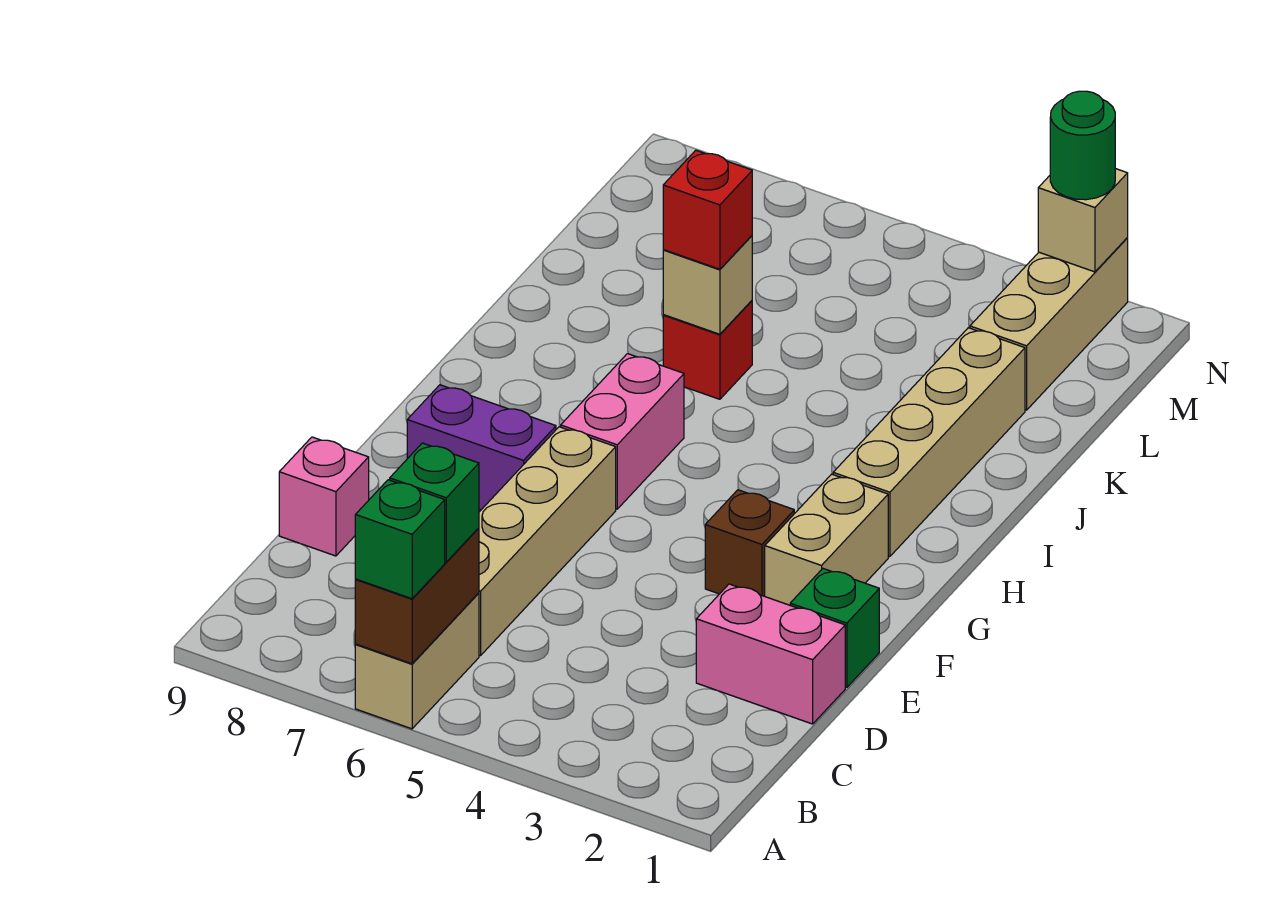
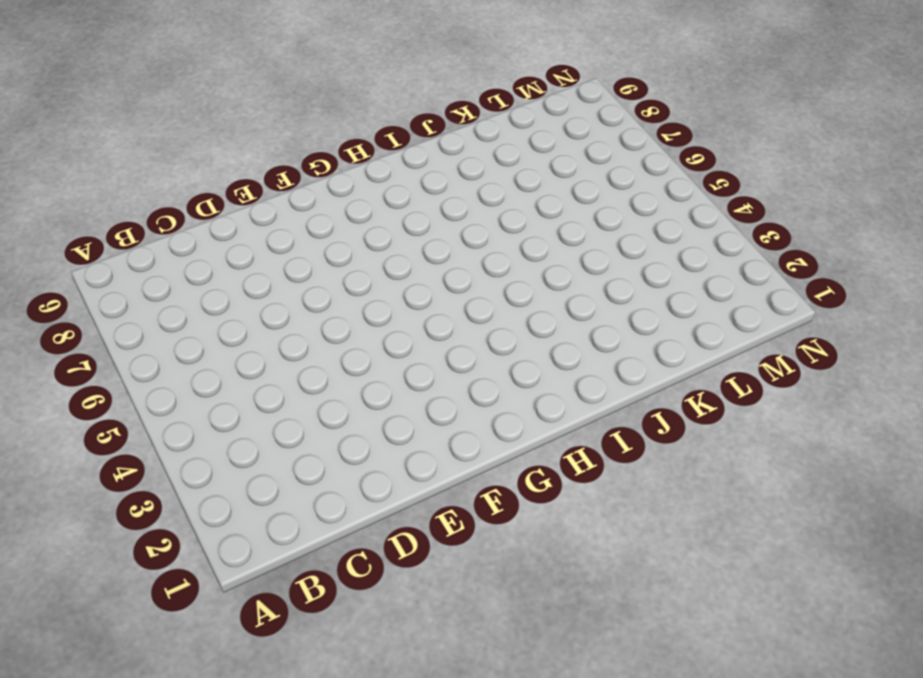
none -> tan 1x2 brick [355,593,479,729]
none -> tan 1x4 brick [479,427,616,656]
none -> pink 1x2 brick [696,584,845,724]

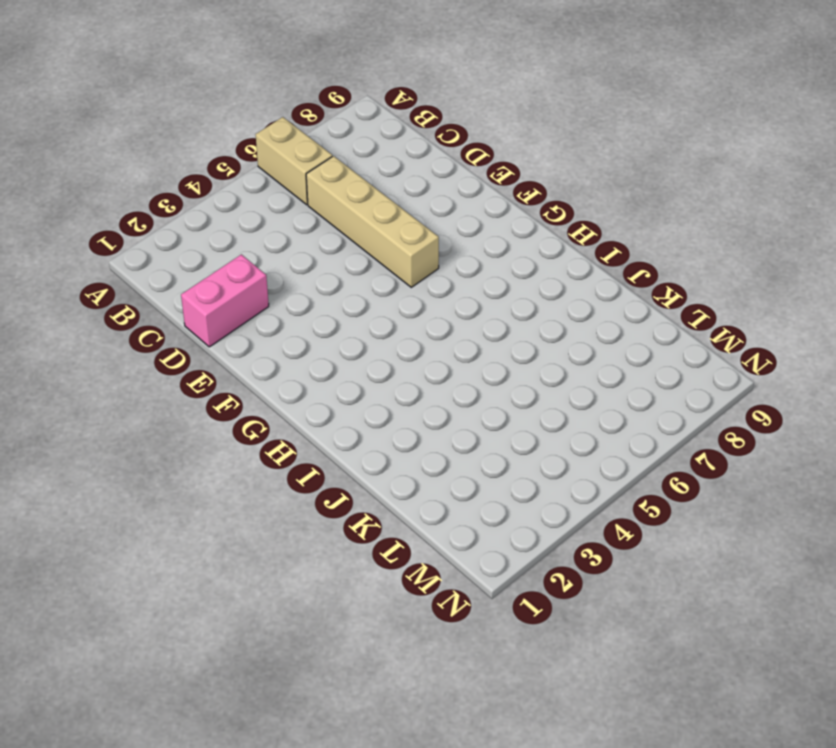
none -> pink 1x1 brick [279,437,369,556]
none -> green 1x1 brick [790,569,879,687]
none -> tan 1x2 brick [765,474,888,605]

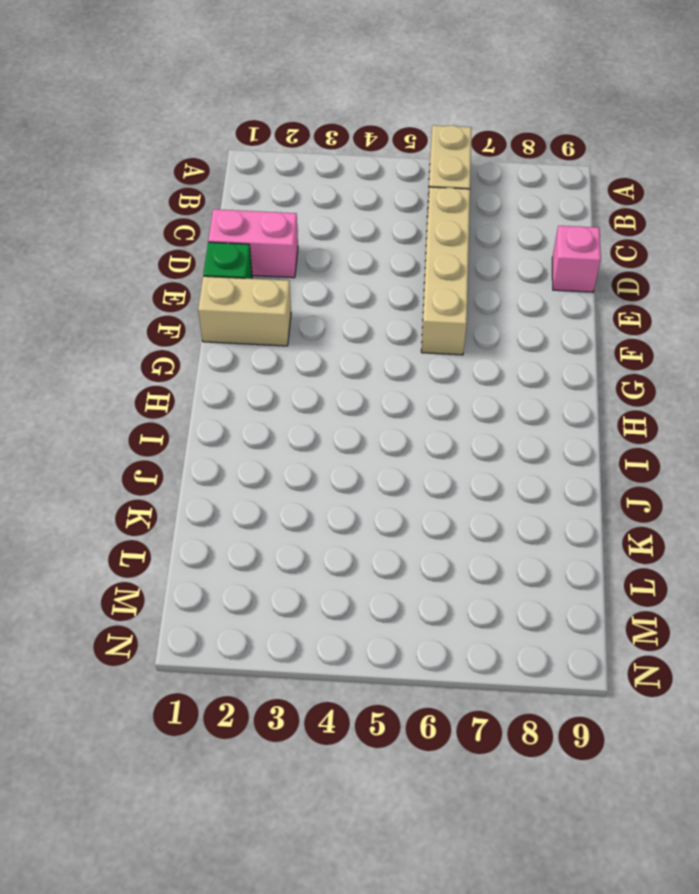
tan 1x2 brick [198,276,291,346] -> tan 1x2 brick turned to [765,474,888,605]
none -> brown 1x1 brick [705,490,794,596]
none -> purple 1x2 brick [407,385,556,510]
none -> pink 1x2 brick [561,354,684,509]

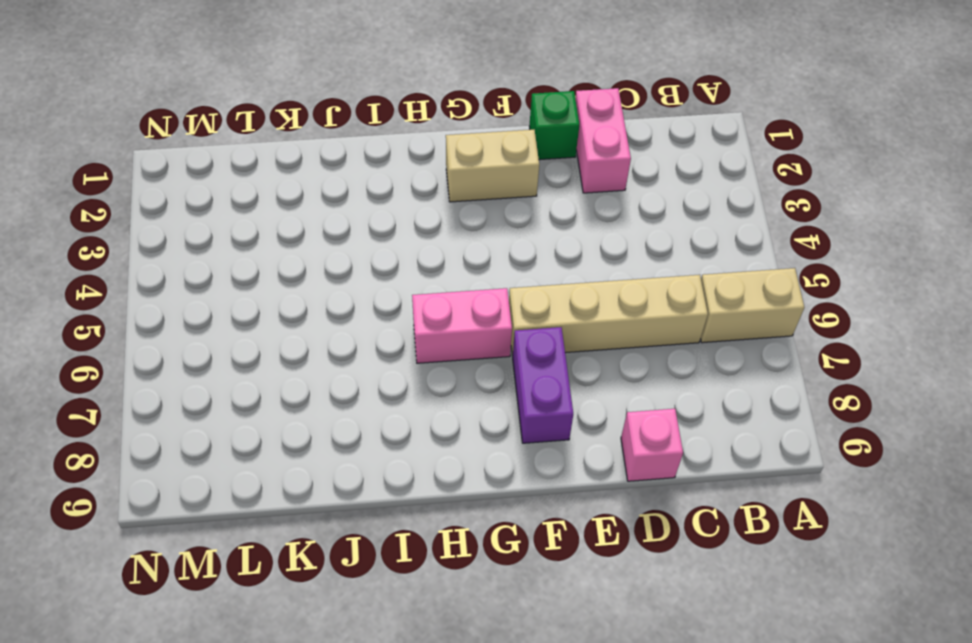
none -> brown 1x1 brick [705,490,794,596]
none -> tan 1x4 brick [833,328,1025,557]
none -> red 1x1 brick [663,301,752,399]

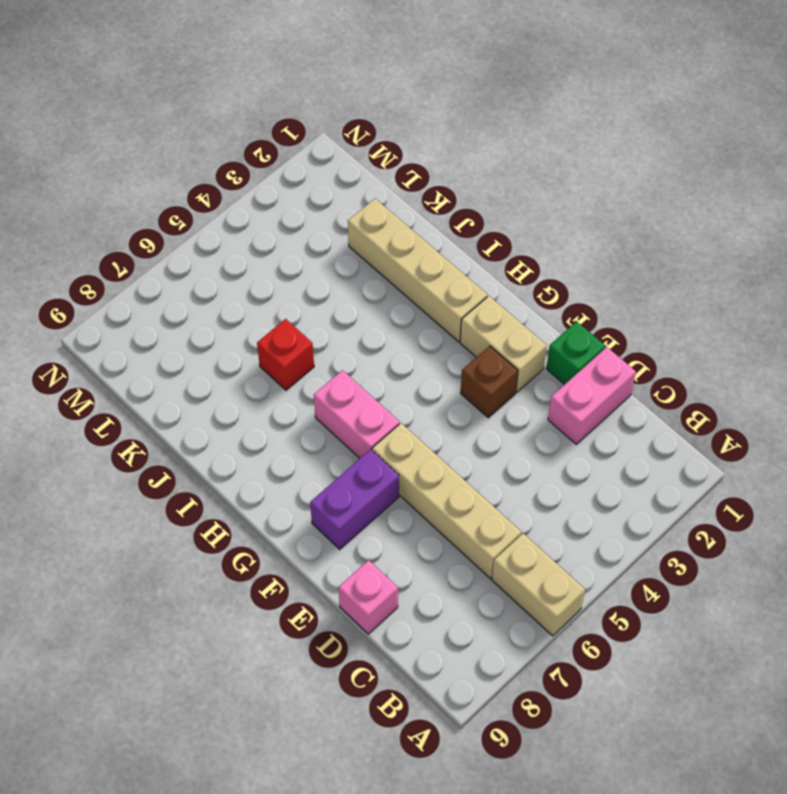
none -> tan 1x3 brick [970,238,1128,410]
none -> brown 1x2 brick [355,528,479,664]
none -> tan 1x1 brick [663,236,752,334]

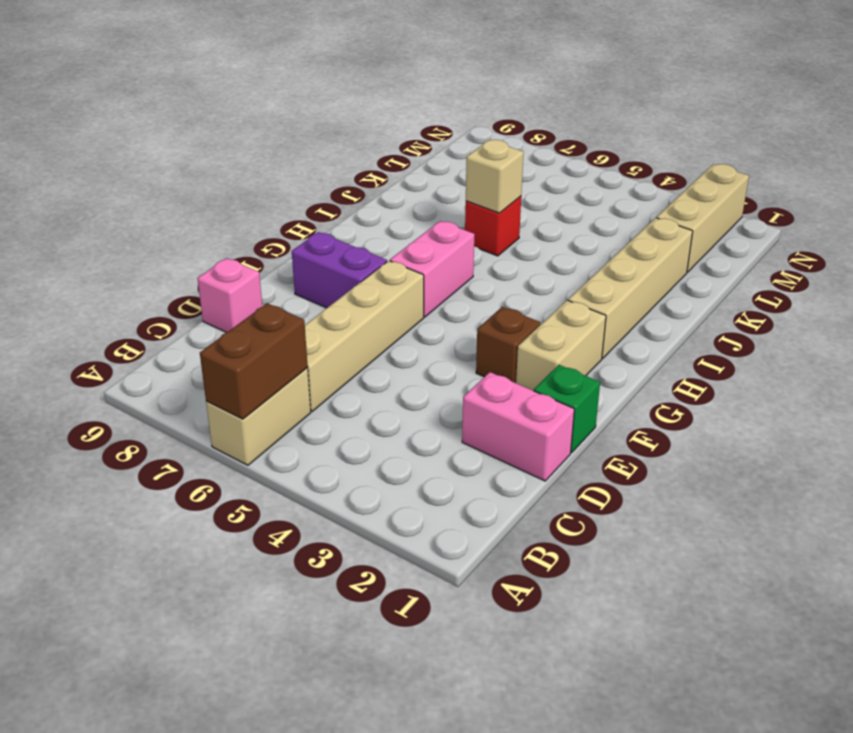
none -> tan 1x1 brick [1038,169,1128,272]
none -> green 1x1 brick [355,480,445,599]
none -> green 1x1 brick [390,443,479,562]

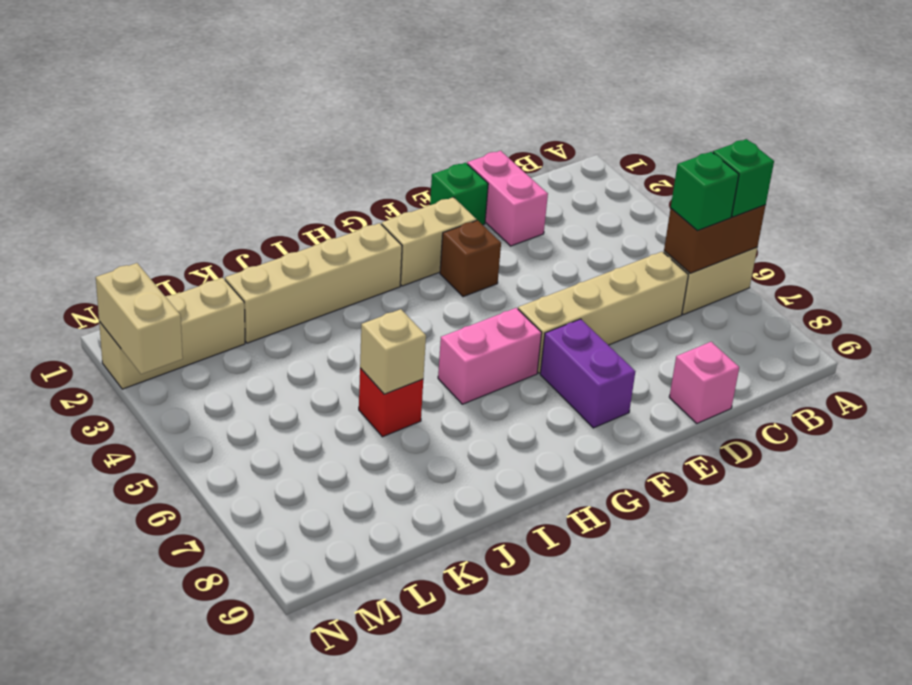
tan 1x2 brick [96,263,183,374] -> tan 1x1 brick [1038,169,1128,272]
none -> red 1x1 brick [663,150,752,269]
none -> green 1x1 round brick [1050,91,1115,200]

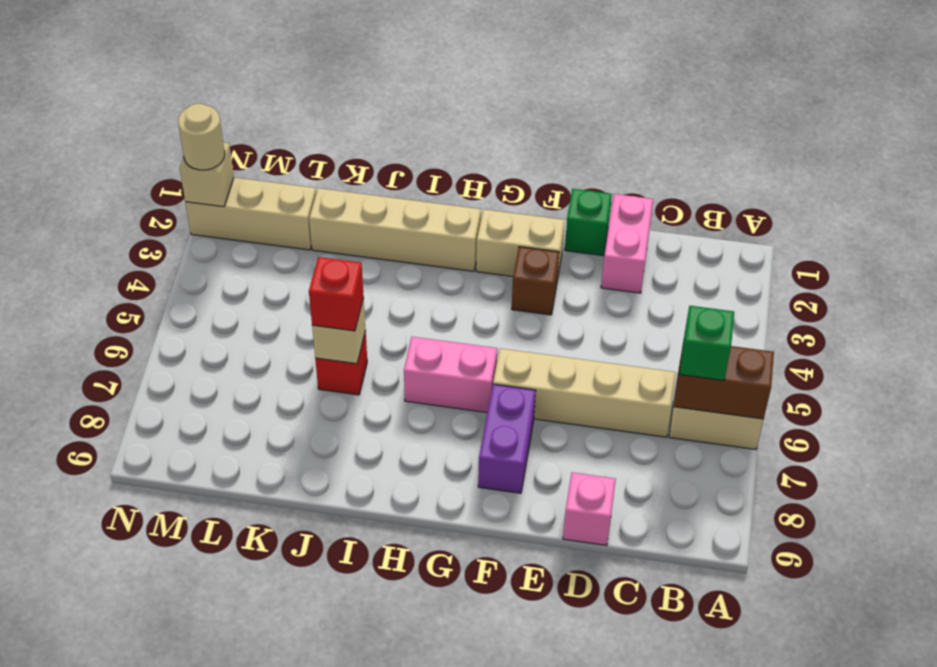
tan 1x1 round brick [178,104,225,170] -> green 1x1 round brick [1050,91,1115,200]
none -> green 1x1 brick [355,480,445,599]

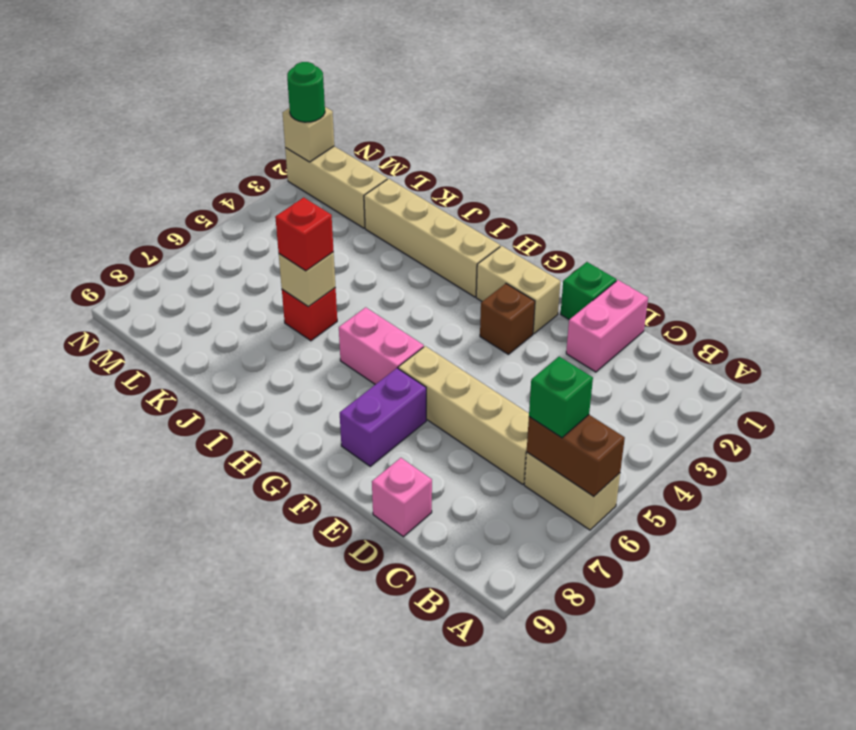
none -> green 1x1 brick [355,480,445,599]

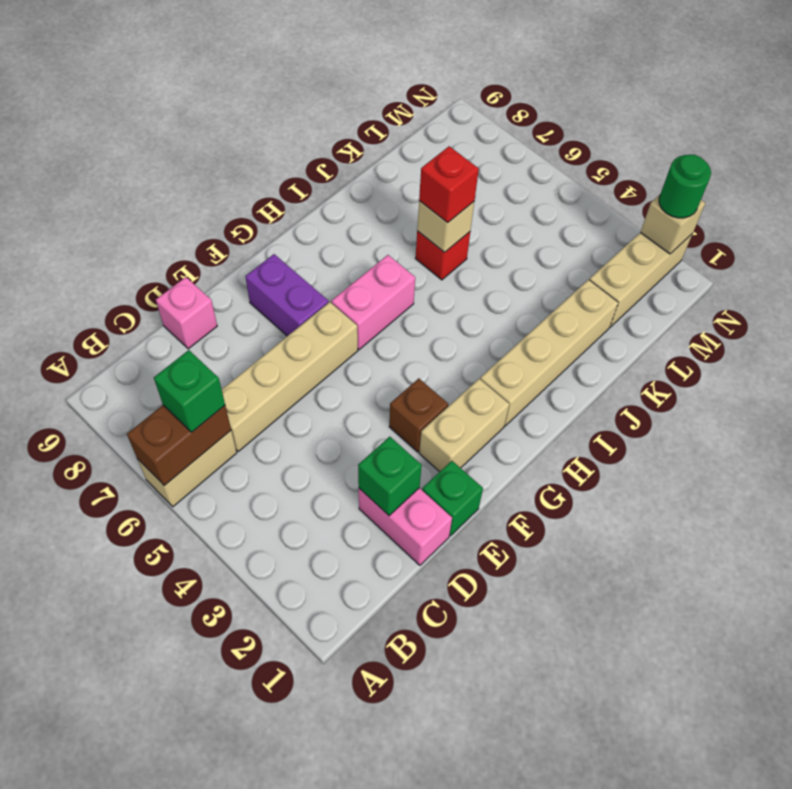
green 1x1 brick [358,437,422,516] -> green 1x1 brick moved to [355,480,445,599]

